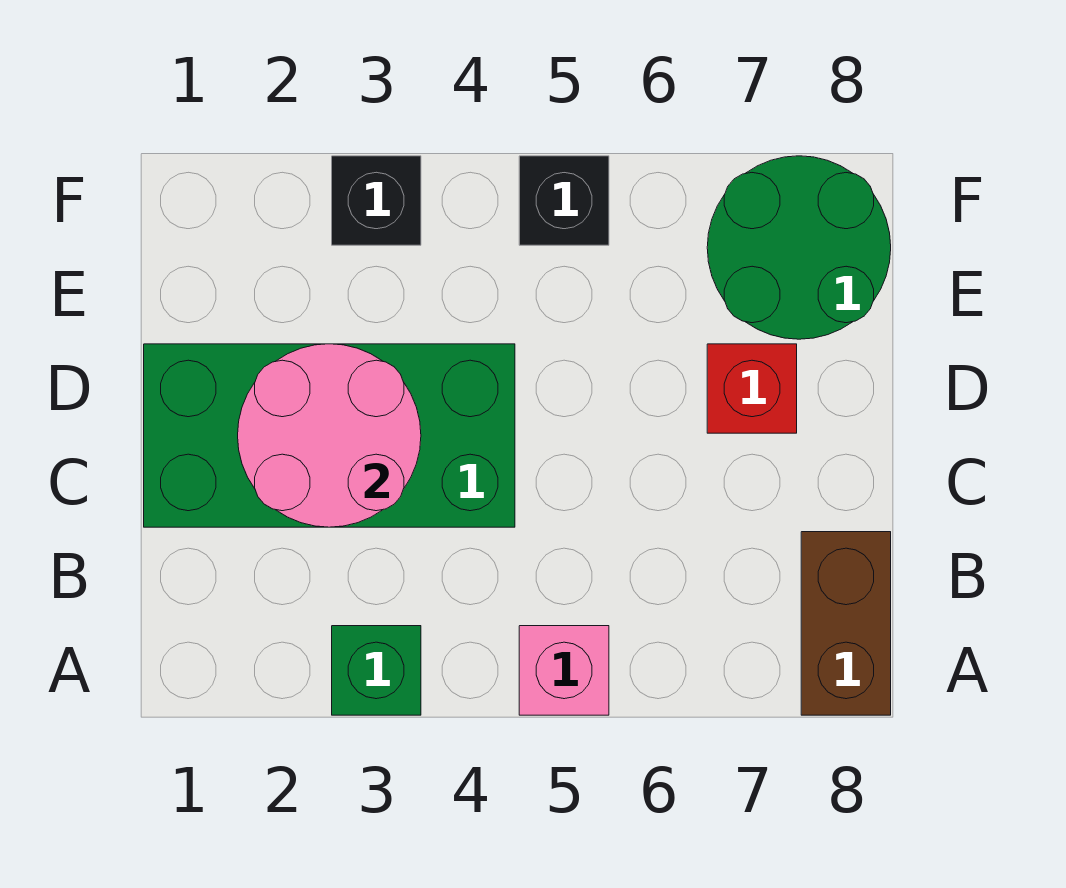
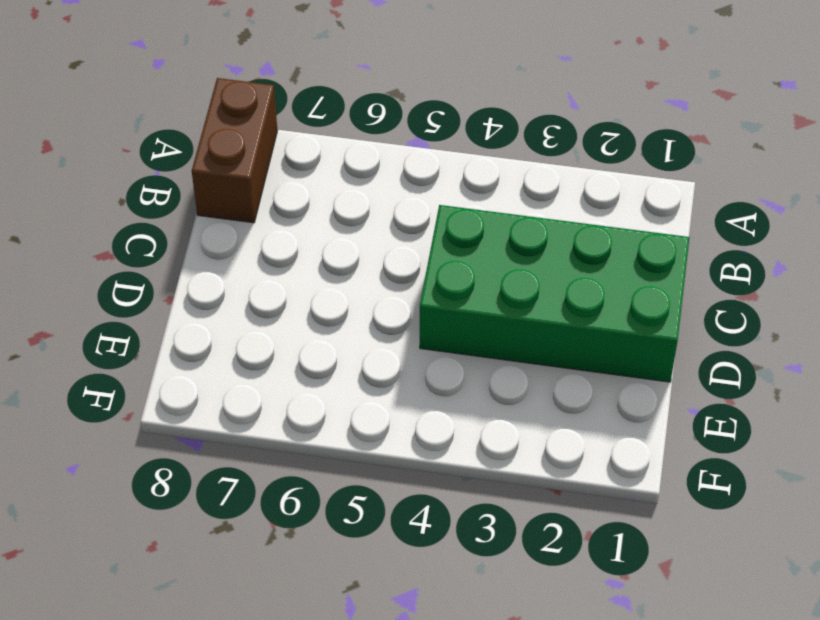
none -> green 1x1 brick [332,626,421,715]
none -> pink 1x1 brick [519,626,609,715]

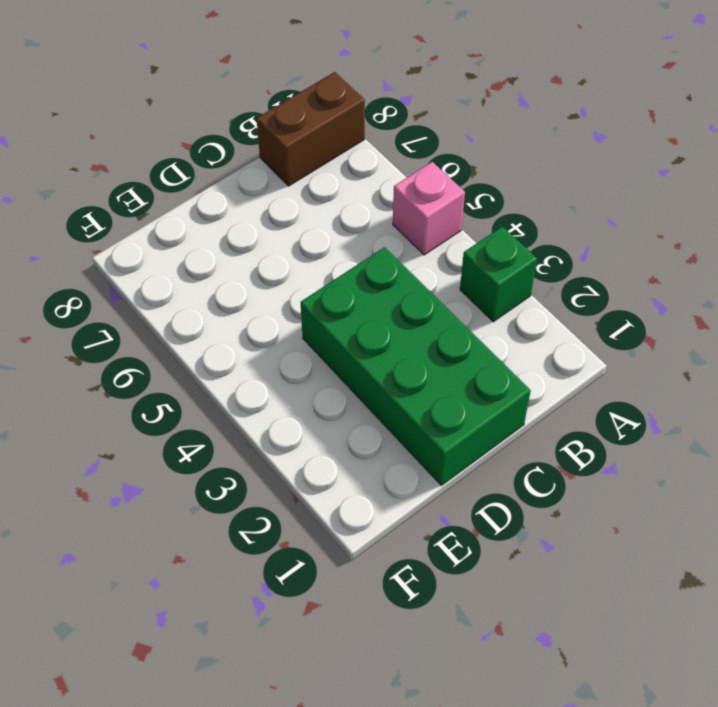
none -> red 1x1 brick [707,344,797,433]
none -> green 2x2 round brick [707,156,891,339]

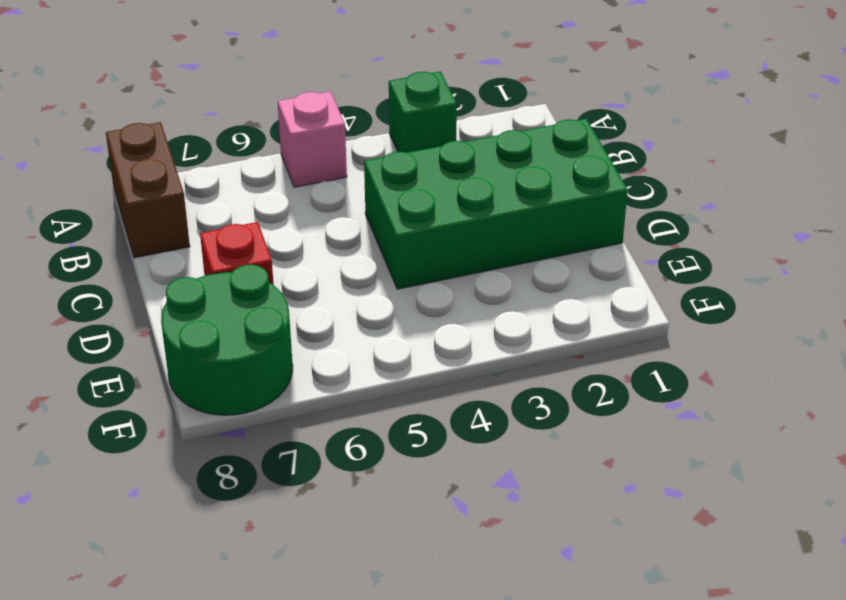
none -> black 1x1 brick [332,156,421,245]
none -> black 1x1 brick [519,156,609,245]

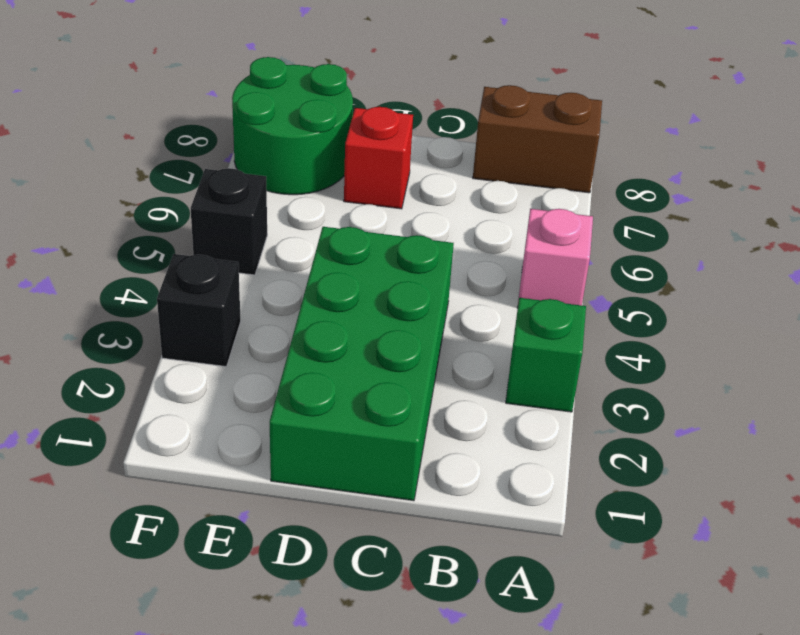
none -> pink 2x2 round brick [238,344,421,527]

